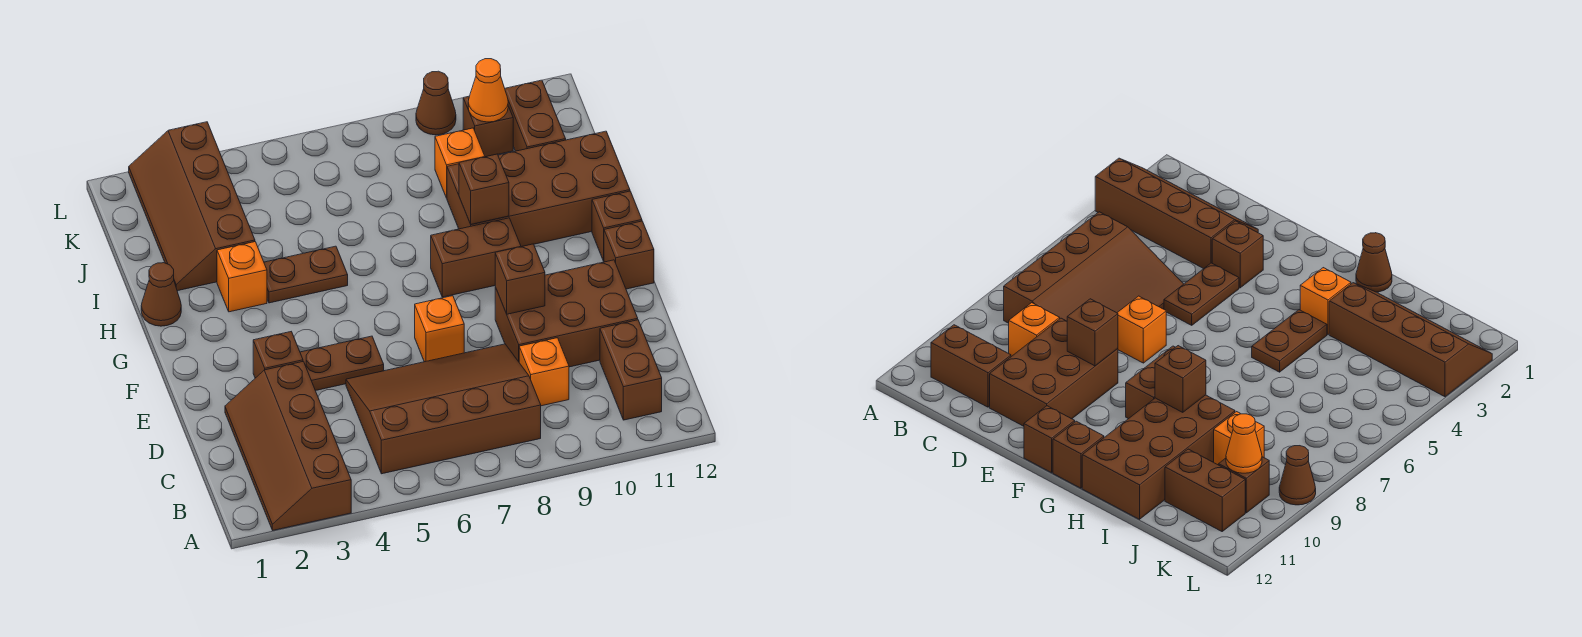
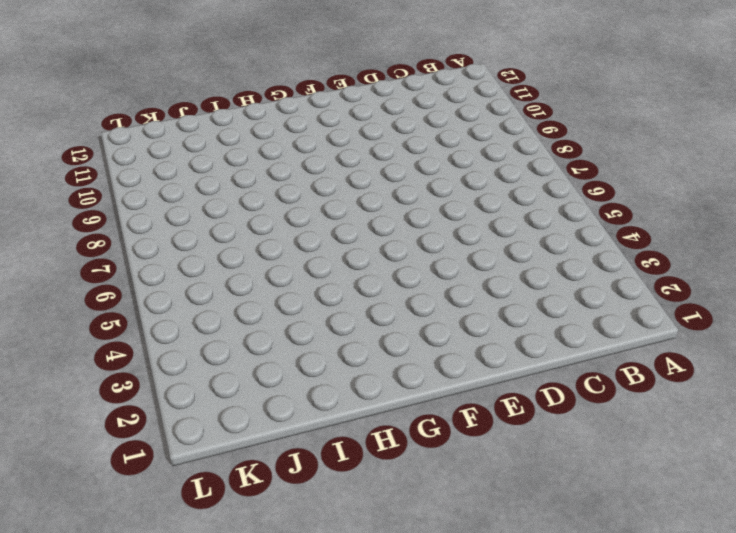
none -> brown 2x4 slope [225,361,351,530]
none -> brown 3x4 slope [346,344,541,474]
none -> brown 1x2 brick [600,320,662,420]

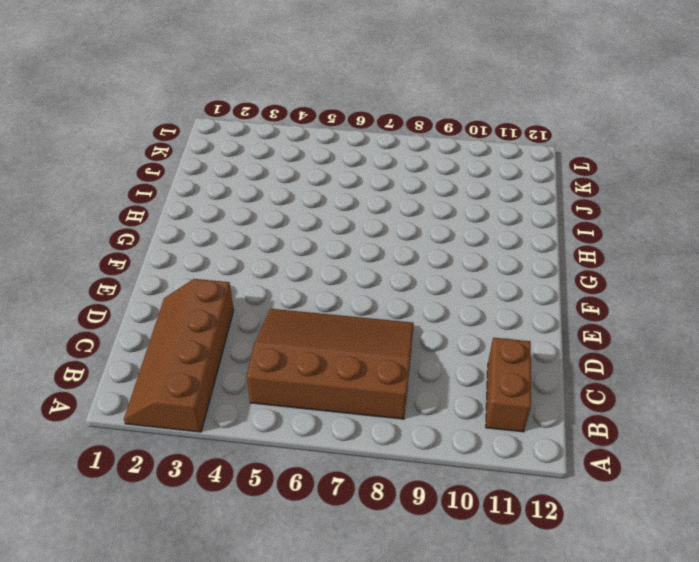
none -> orange 1x1 brick [519,338,569,406]
none -> brown 2x3 brick [495,260,638,367]
none -> brown 1x1 brick [253,332,303,378]

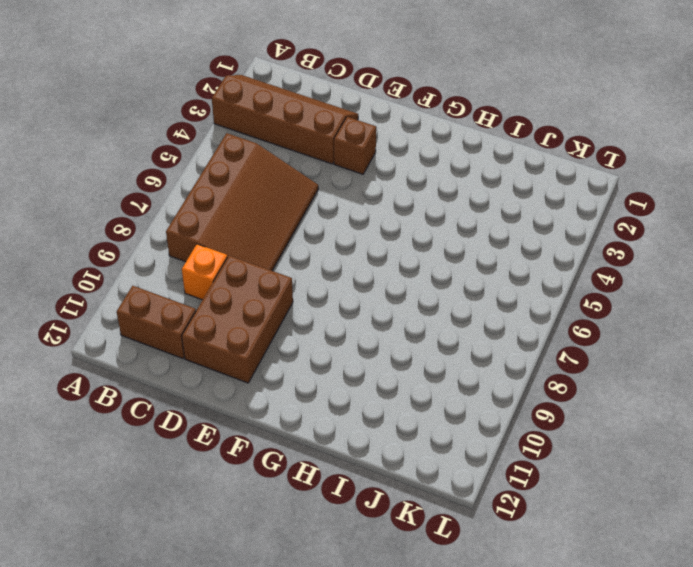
none -> brown 1x2 plate [300,336,384,391]
none -> orange 1x1 brick [415,296,464,362]
none -> brown 1x1 brick [604,221,654,289]

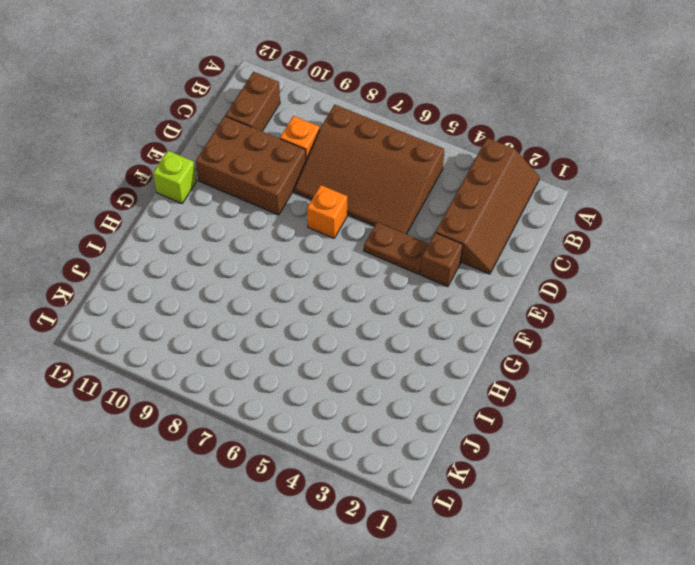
lime 1x1 brick [153,151,196,203] -> brown 1x1 brick [604,221,654,289]
none -> brown 1x2 brick [431,218,521,297]
none -> brown 1x1 brick [592,191,642,261]
none -> brown 1x1 cone [141,263,181,326]

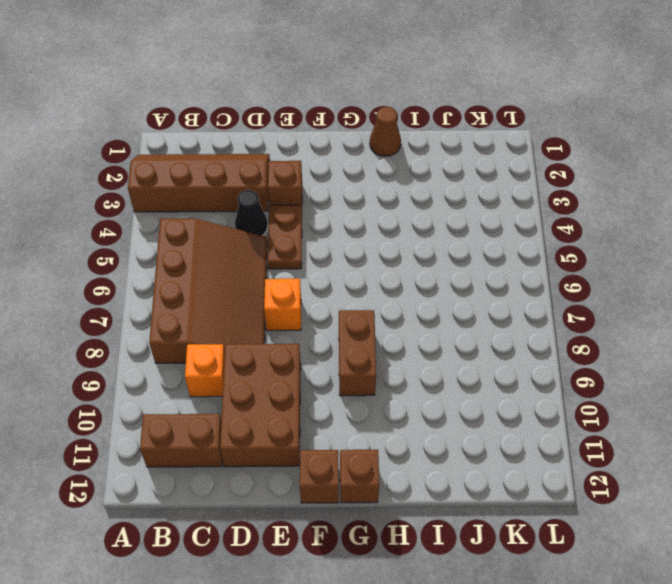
black 1x1 cone [235,190,268,236] -> none
none -> orange 1x1 brick [217,242,267,312]
none -> brown 1x2 plate [264,246,348,303]
none -> brown 2x4 brick [447,131,630,247]

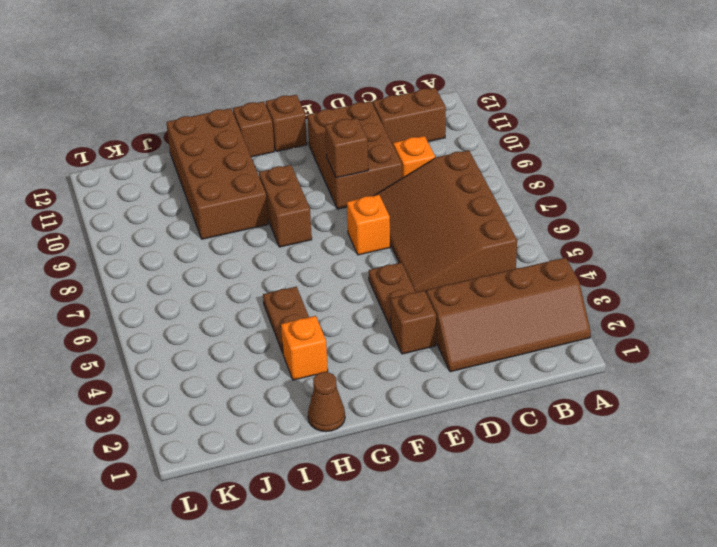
none -> brown 2x4 slope [129,122,255,291]
none -> orange 1x1 brick [435,128,485,198]
none -> brown 1x2 brick [505,80,566,151]

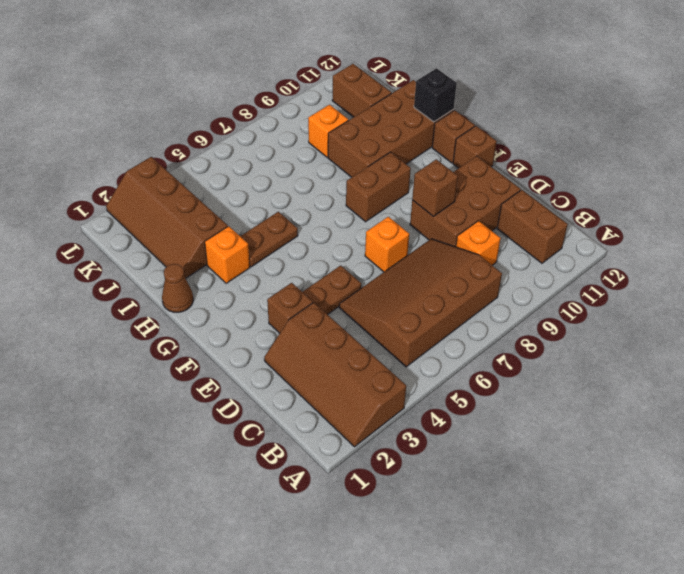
black 1x1 brick [414,68,457,122] -> none
none -> brown 1x1 brick [463,96,513,157]
none -> brown 1x1 cone [416,71,456,135]
none -> brown 1x1 brick [459,154,509,224]

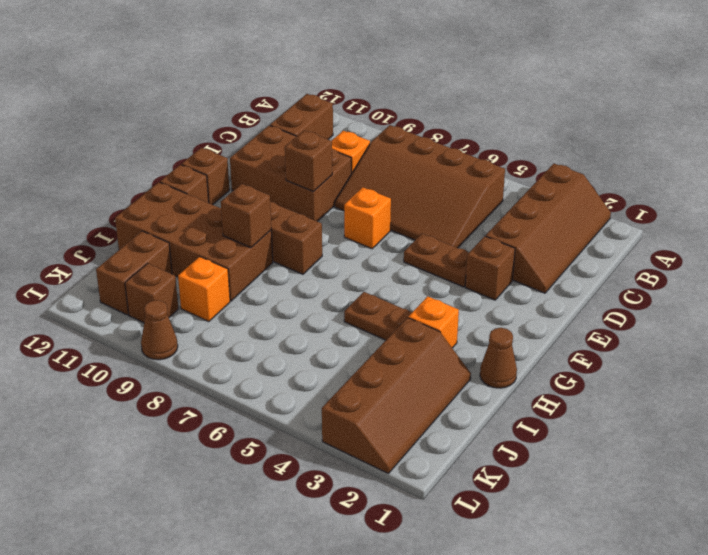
none -> orange 1x1 cone [468,59,508,122]

